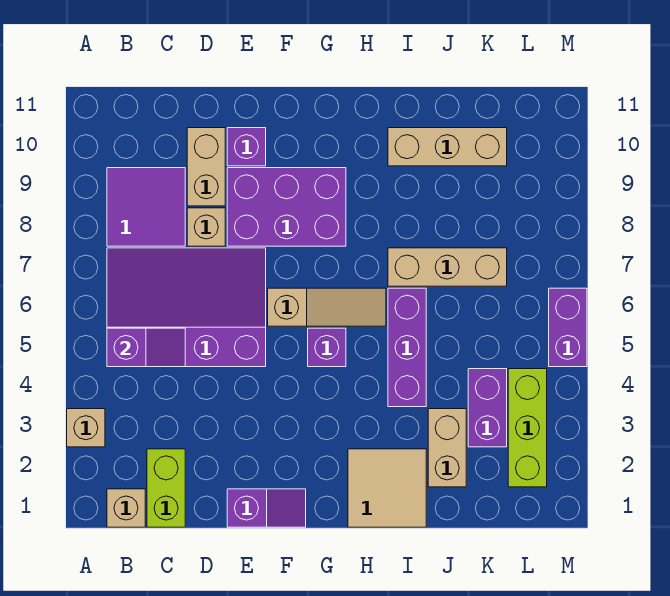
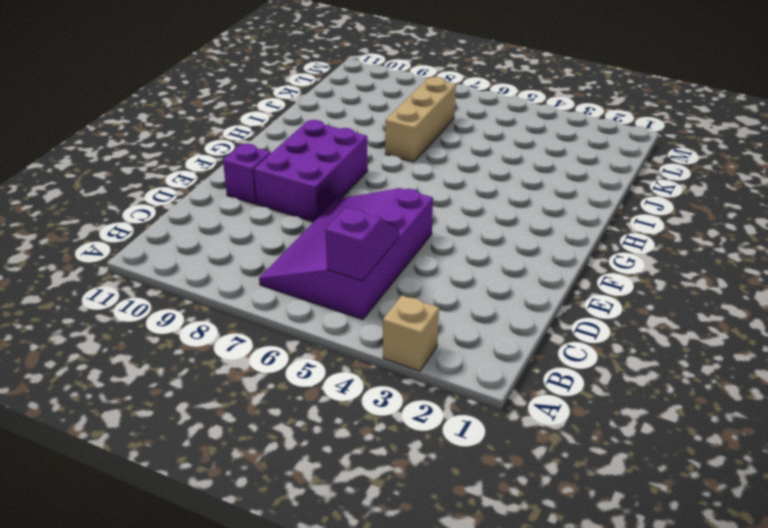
none -> tan 1x1 brick [107,489,145,527]
none -> purple 2x2 tile [107,168,185,246]
none -> lime 1x2 brick [147,449,185,527]

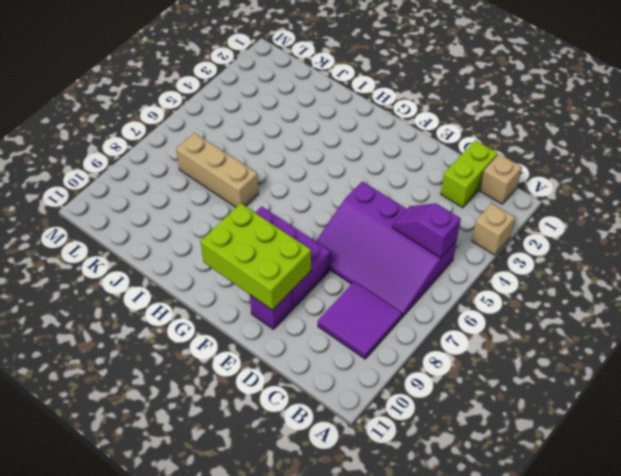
lime 2x3 brick [201,203,311,310] -> none
none -> tan 1x1 brick [187,208,225,246]
none -> tan 1x2 brick [187,128,225,206]
none -> purple 1x2 slope [227,489,306,527]

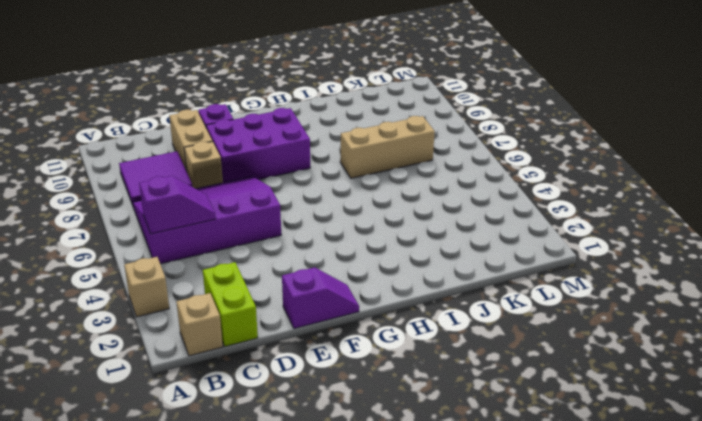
none -> tan 1x3 slope [268,288,386,326]
none -> purple 1x1 brick [308,328,346,367]
none -> tan 2x2 tile [348,449,426,527]

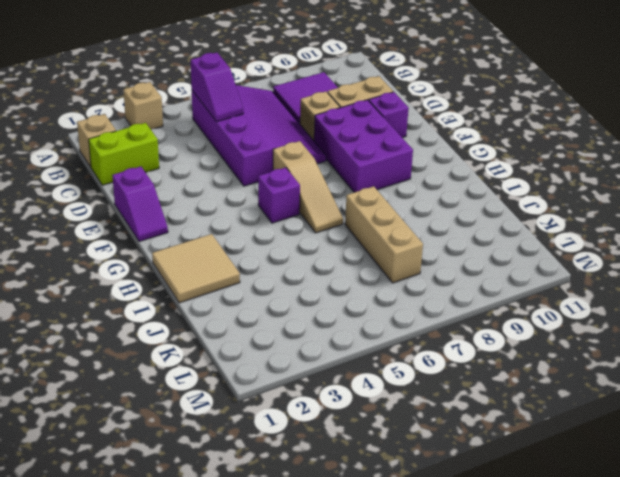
none -> purple 1x3 brick [388,288,426,407]
none -> tan 1x3 brick [388,128,507,166]
none -> tan 1x2 brick [428,409,466,487]

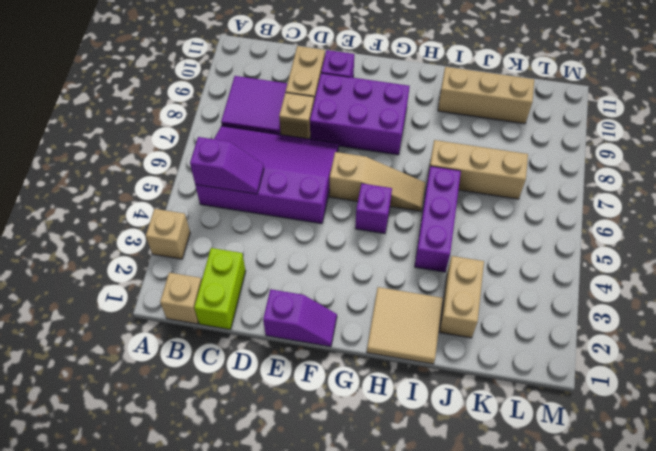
none -> purple 1x2 brick [468,369,507,447]
none -> lime 1x3 brick [508,369,547,487]
none -> purple 1x2 brick [549,288,587,367]

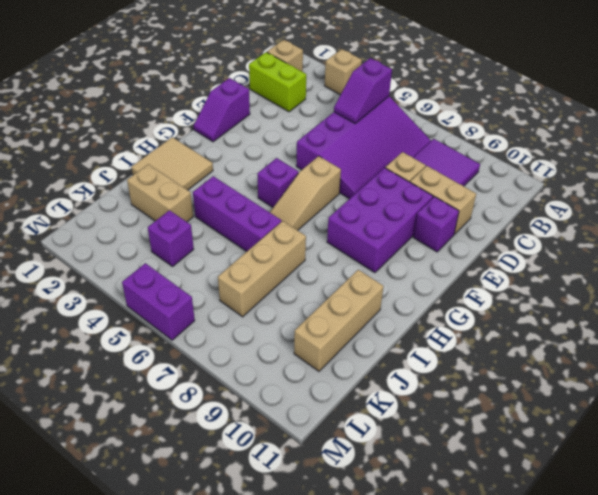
purple 1x1 brick [148,210,194,266] -> purple 1x2 brick [468,369,507,447]
none -> lime 1x3 brick [508,369,547,487]

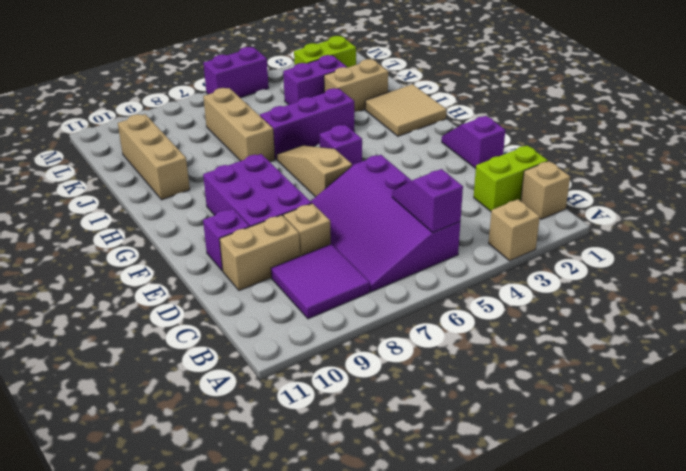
lime 1x2 brick [294,36,356,68] -> lime 1x3 brick [508,369,547,487]

